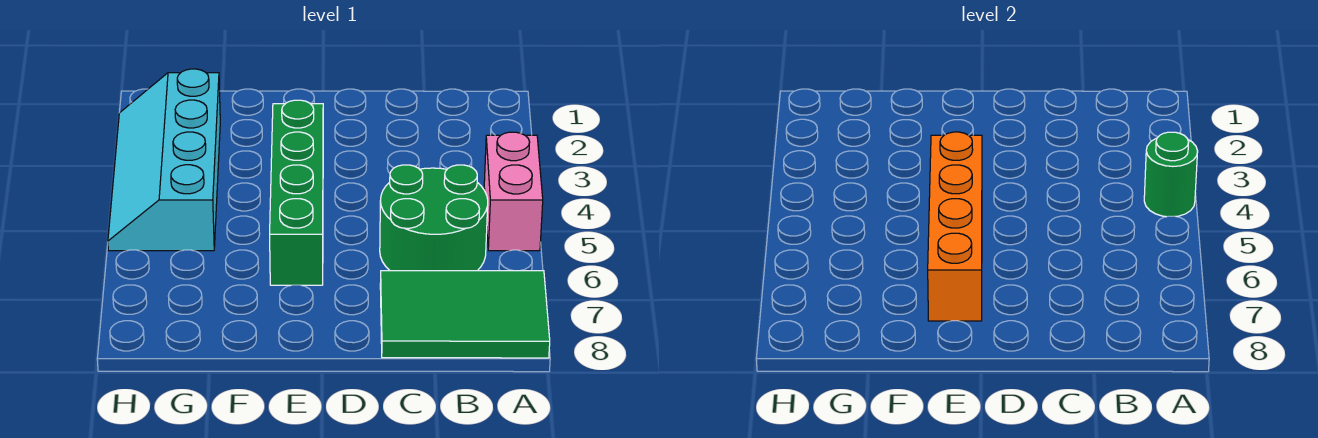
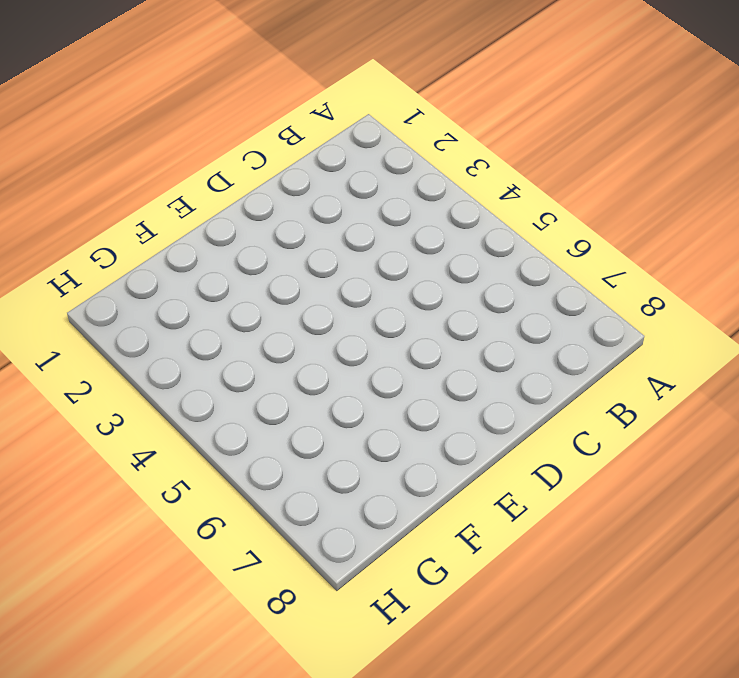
none -> pink 1x2 brick [484,132,543,251]
none -> green 2x3 tile [380,271,550,358]

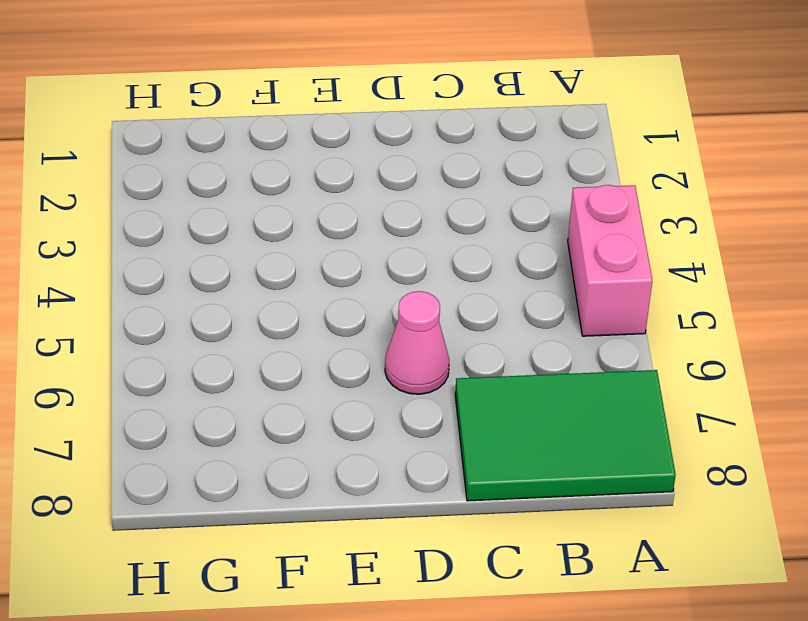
pink 1x1 cone [385,291,449,394] -> none
none -> green 2x2 round brick [380,165,488,271]
none -> green 1x4 brick [270,100,323,285]

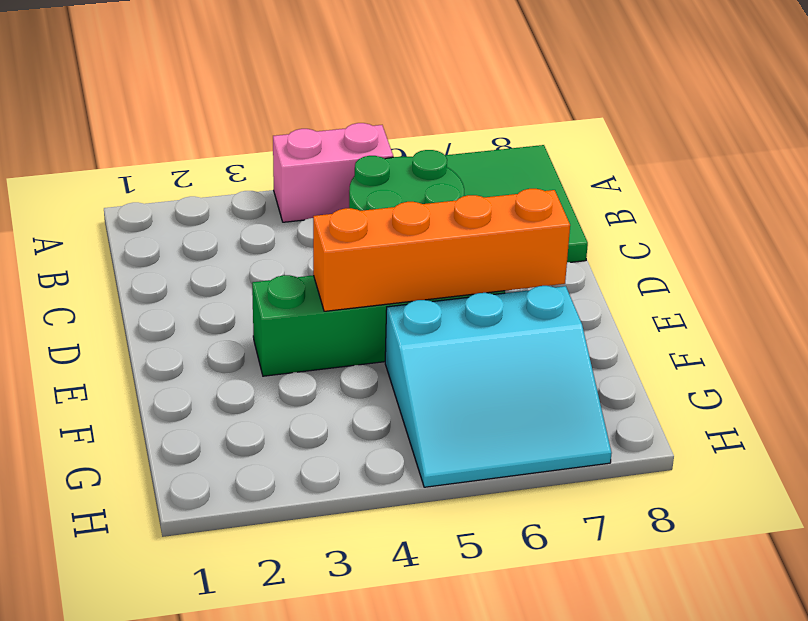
cyan 3x3 slope [385,286,612,487] -> cyan 2x4 slope [108,69,220,251]
none -> green 1x1 round brick [1144,132,1198,217]

